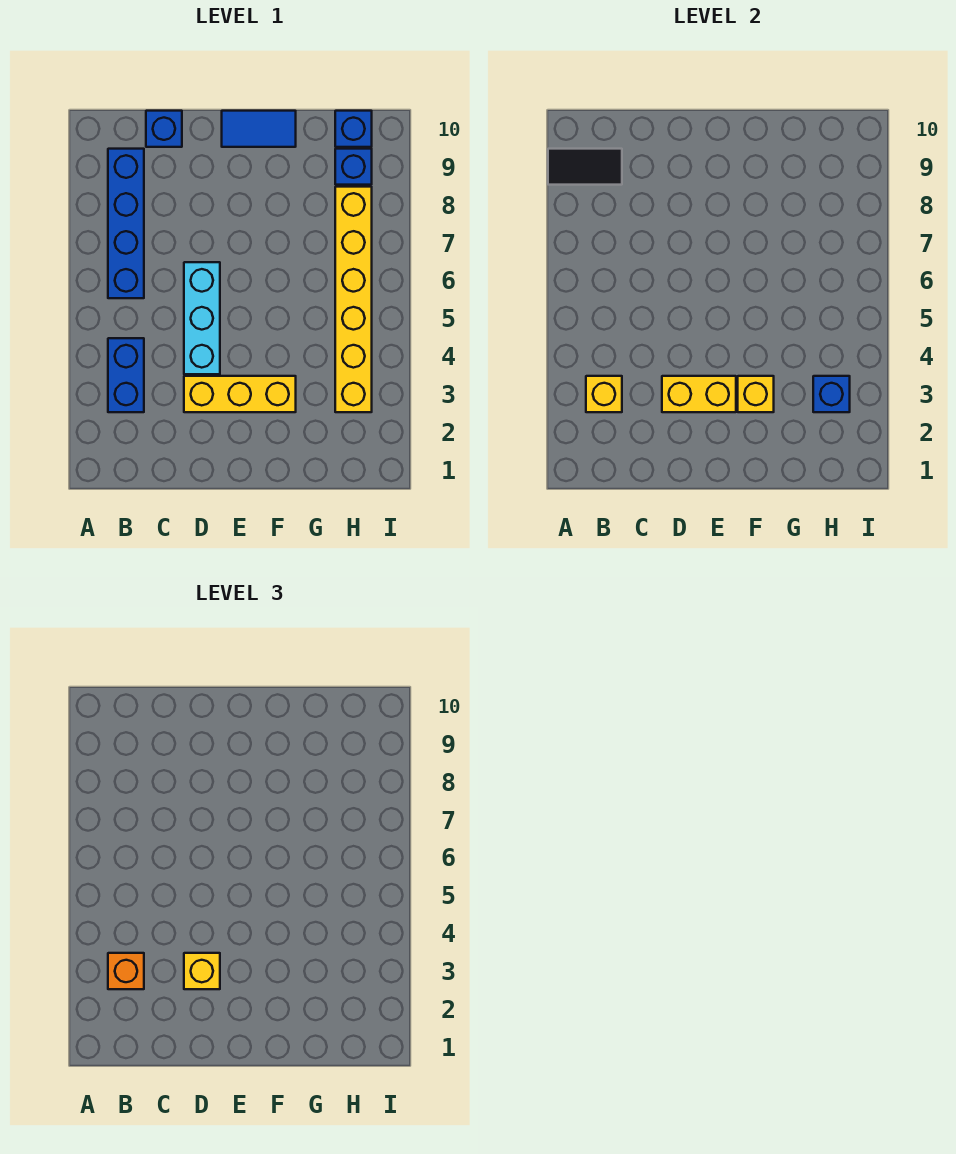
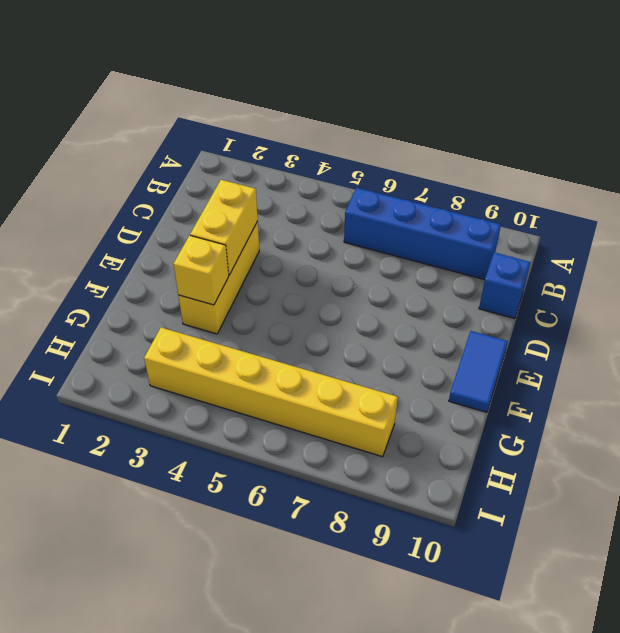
none -> blue 1x2 brick [108,338,144,412]
none -> cyan 1x3 brick [184,262,220,374]
none -> blue 1x1 brick [335,149,372,185]

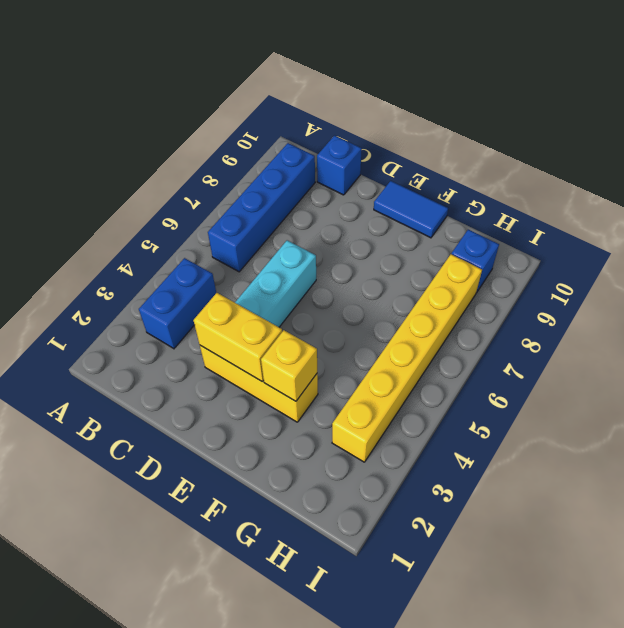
none -> blue 1x1 brick [335,111,372,147]
none -> black 1x2 tile [548,149,622,185]
none -> yellow 1x1 brick [586,376,622,412]

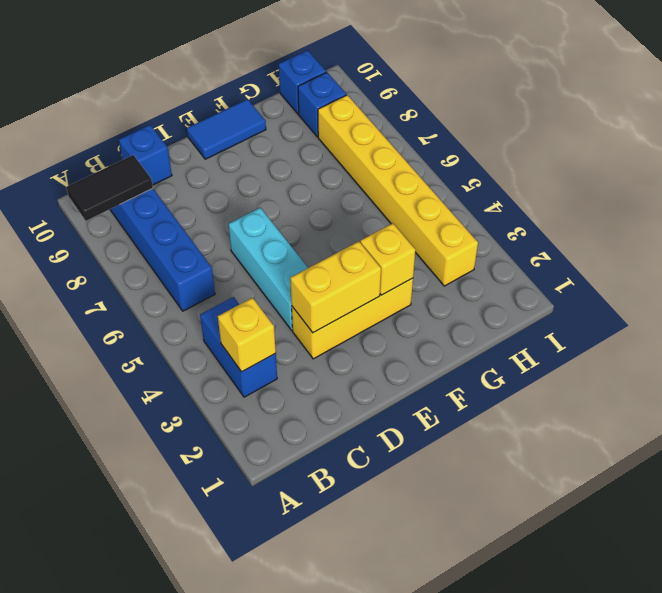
none -> blue 1x1 brick [813,376,850,412]
none -> orange 1x1 brick [108,953,144,989]
none -> yellow 1x1 brick [184,953,220,989]

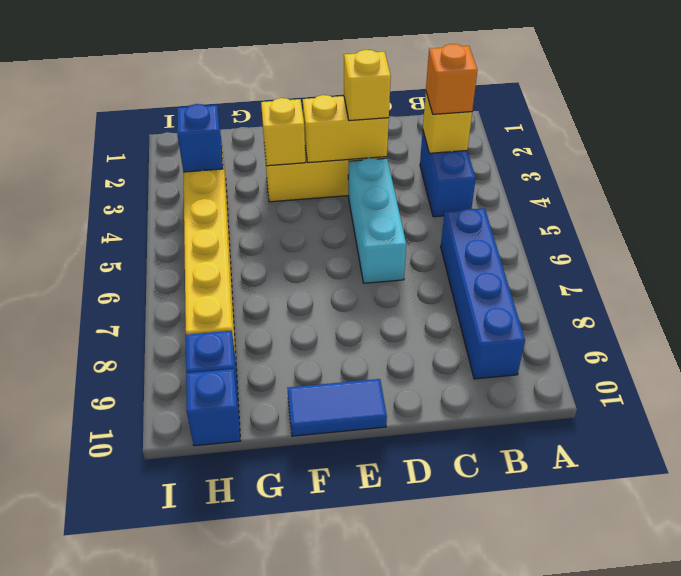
none -> blue 1x1 brick [146,111,182,147]
none -> black 1x2 tile [548,149,622,185]

